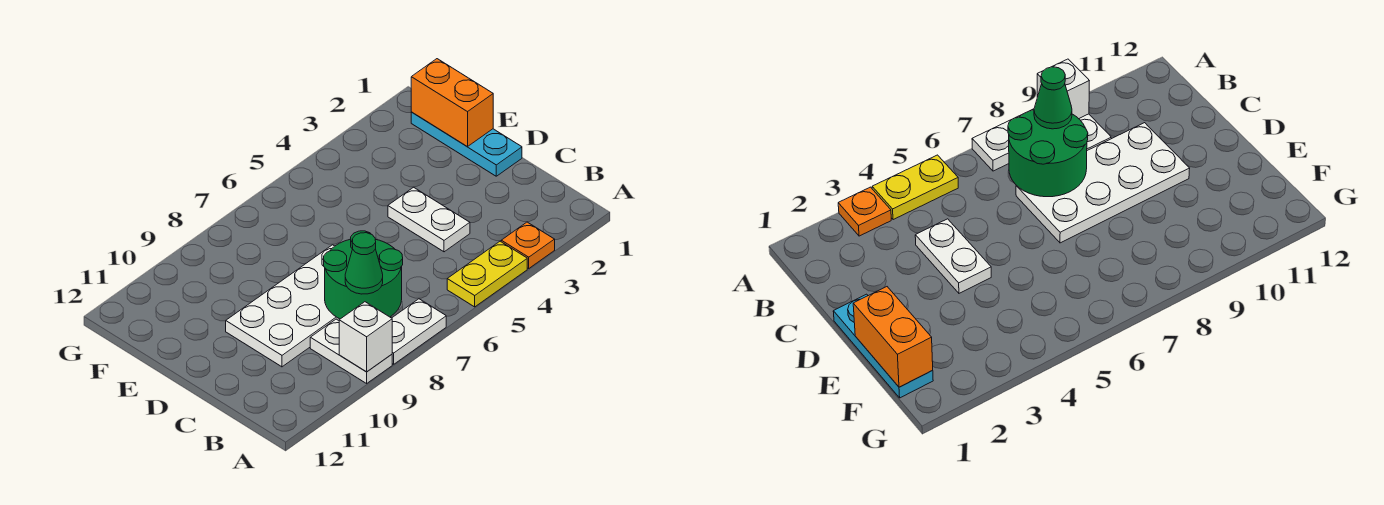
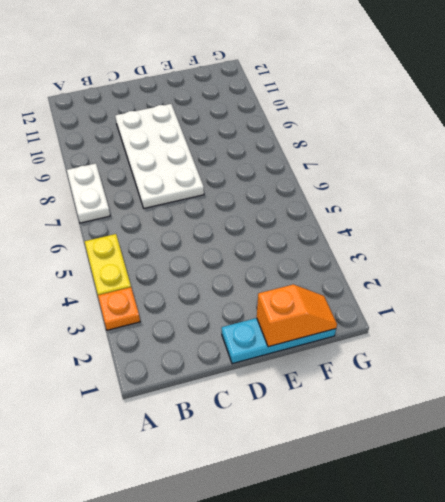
orange 1x2 slope [257,285,337,347] -> orange 1x2 brick [411,59,493,147]
none -> white 1x2 plate [310,319,392,383]
none -> white 1x2 plate [388,187,470,252]

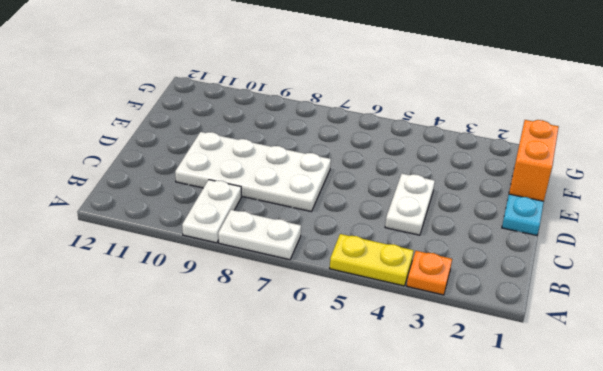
none -> white 1x1 brick [339,302,392,372]
none -> green 2x2 round brick [324,231,403,319]

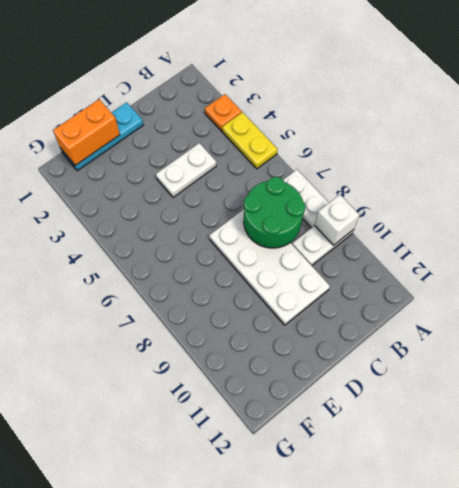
none -> green 1x1 cone [345,233,383,294]

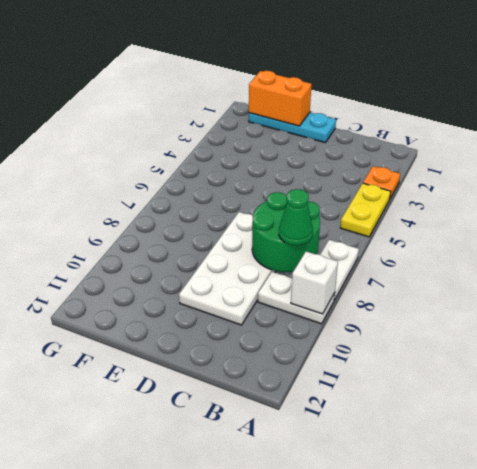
none -> white 1x2 plate [388,187,470,252]

